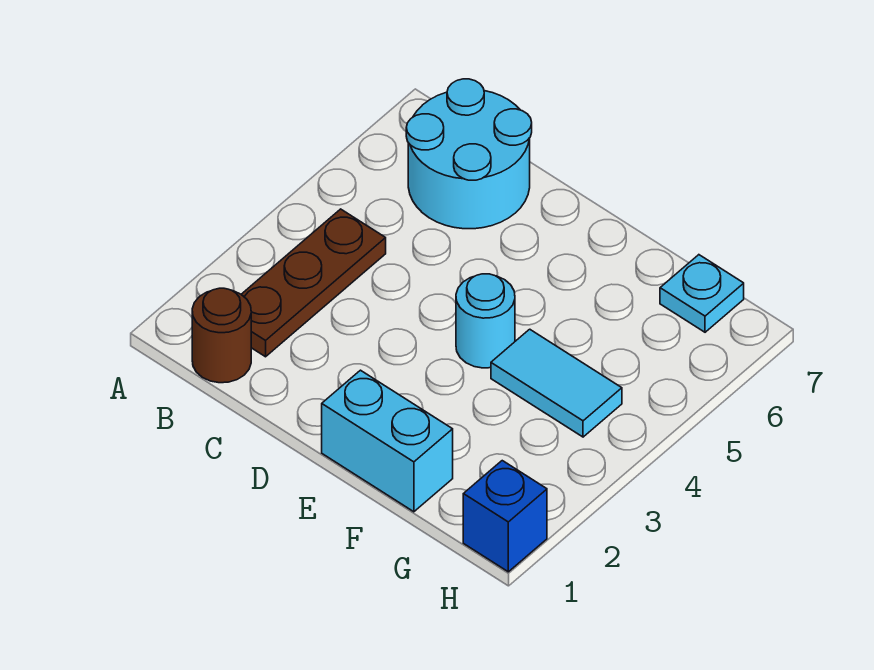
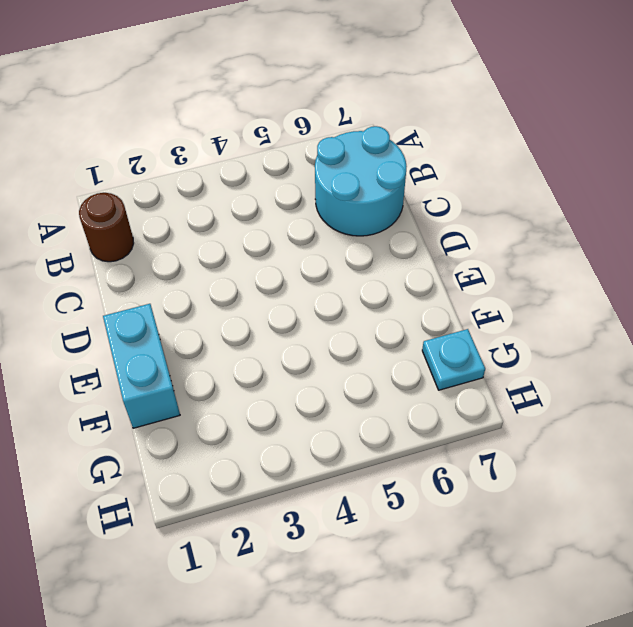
none -> brown 1x3 plate [241,209,386,357]
none -> cyan 1x1 round brick [456,274,515,368]

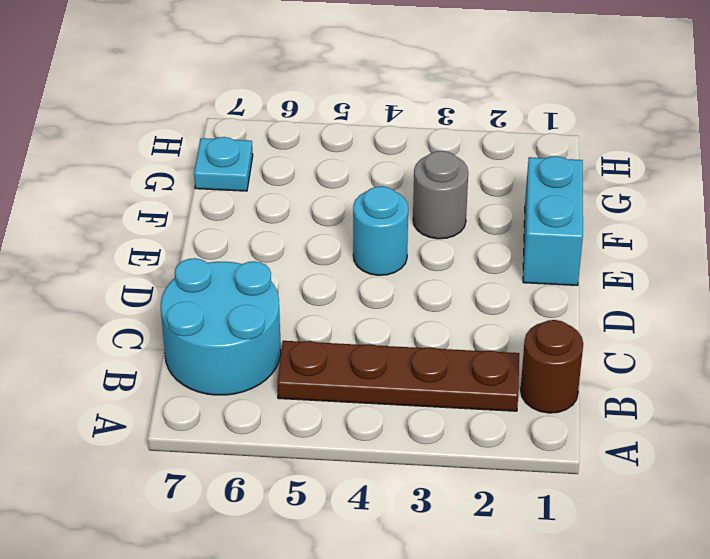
brown 1x4 plate [277,341,519,411] -> brown 1x3 plate [241,209,386,357]
grey 1x1 round brick [413,151,468,239] -> none
none -> cyan 1x2 tile [491,329,622,437]
none -> blue 1x1 brick [463,461,547,572]

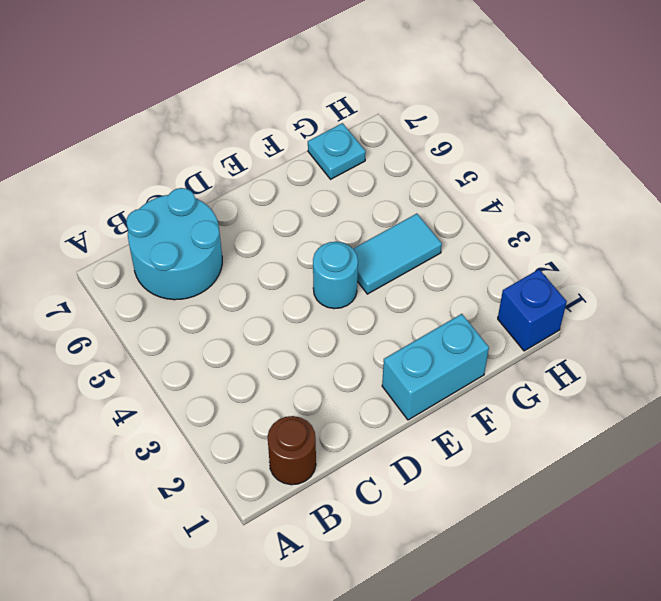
none -> brown 1x3 plate [241,209,386,357]

